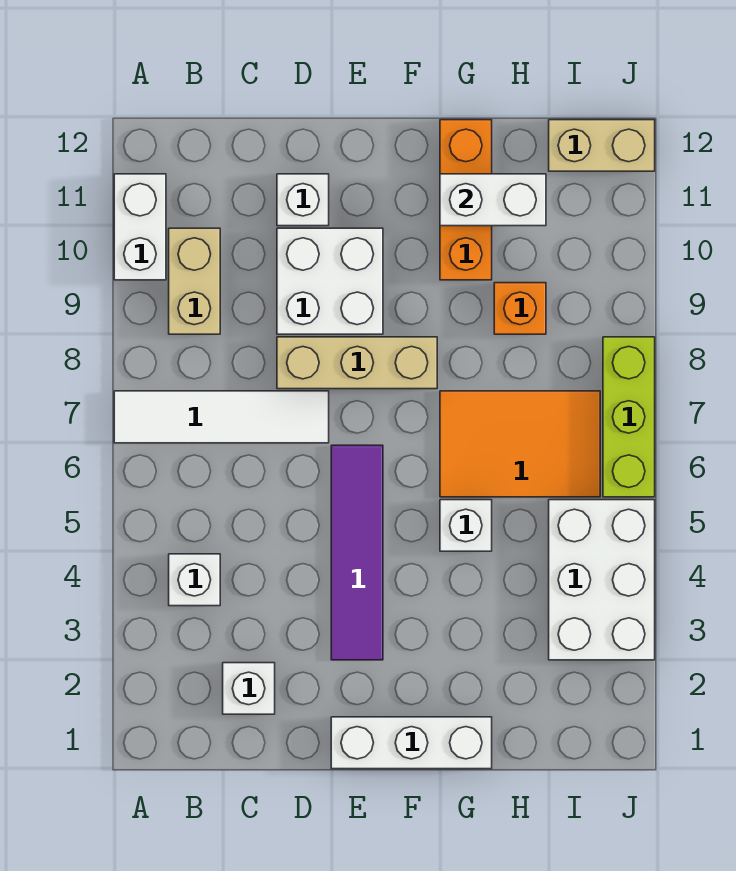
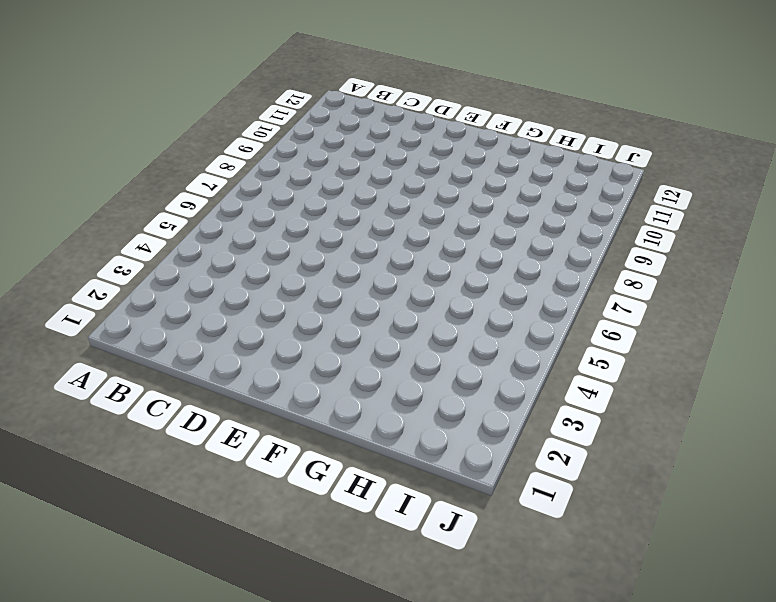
none -> white 1x4 tile [114,391,329,443]
none -> white 1x2 brick [114,174,166,280]
none -> white 1x1 brick [169,554,220,606]

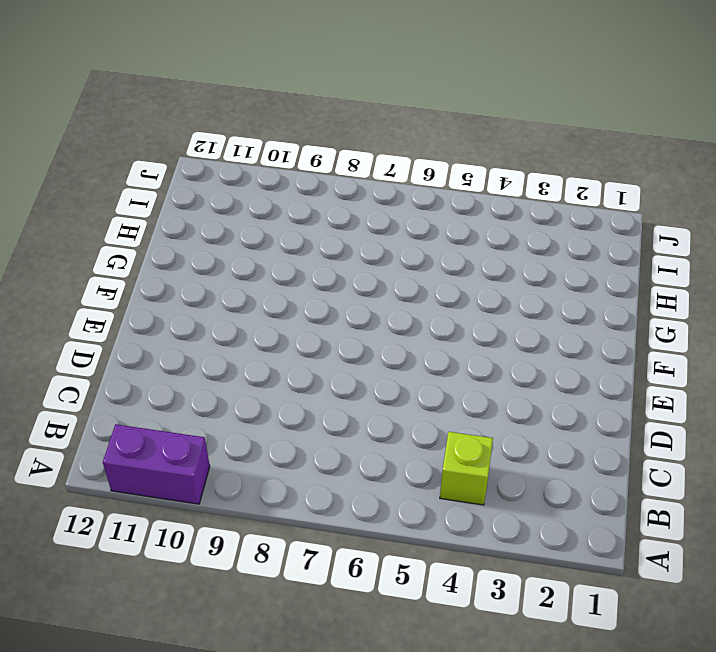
purple 1x2 brick [103,424,210,504] -> white 1x2 brick [114,174,166,280]
lime 1x1 brick [440,432,493,505] -> white 1x1 brick [169,554,220,606]
none -> white 1x4 tile [114,391,329,443]
none -> tan 1x2 brick [169,228,220,334]
none -> white 1x1 brick [223,663,275,714]

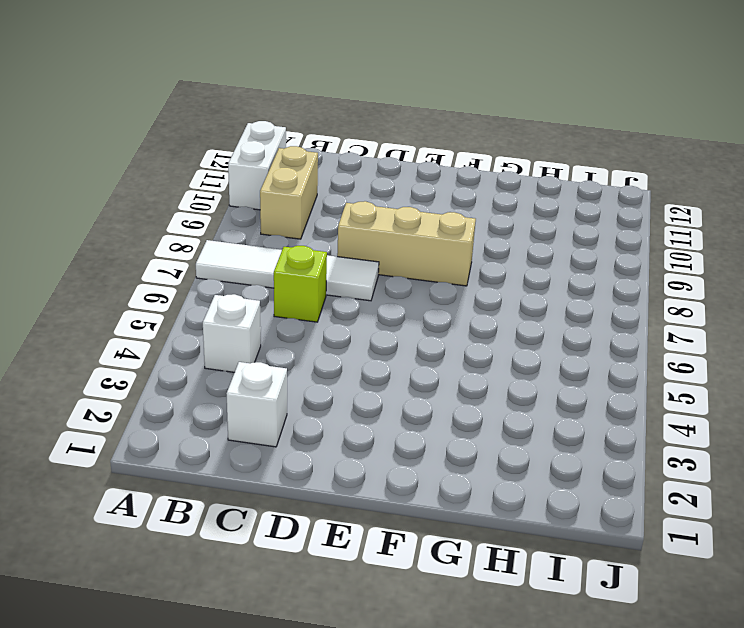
lime 1x1 brick [274,246,327,322] -> none
none -> white 2x2 brick [277,228,383,334]
none -> white 1x1 brick [277,174,329,226]
none -> white 1x3 brick [331,717,492,769]

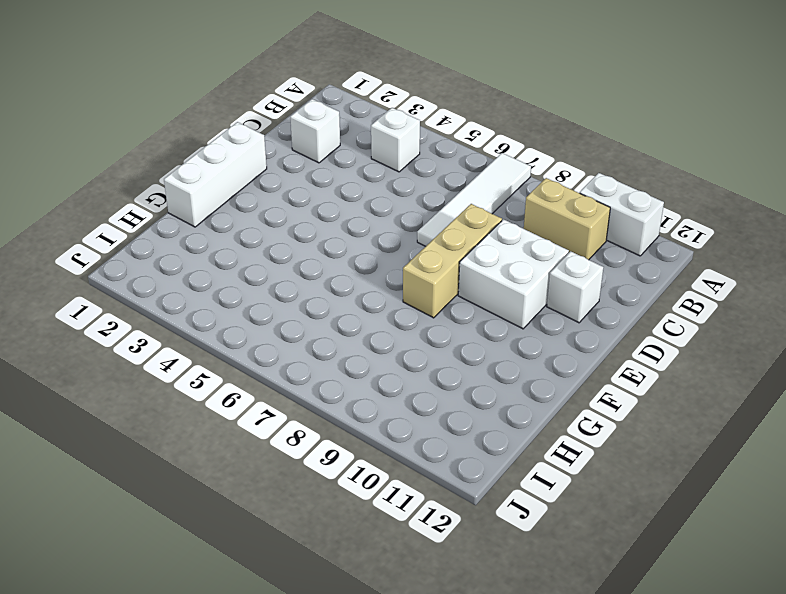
none -> purple 1x4 tile [331,445,383,660]
none -> white 1x1 brick [440,500,492,551]
none -> orange 2x3 tile [440,391,600,497]

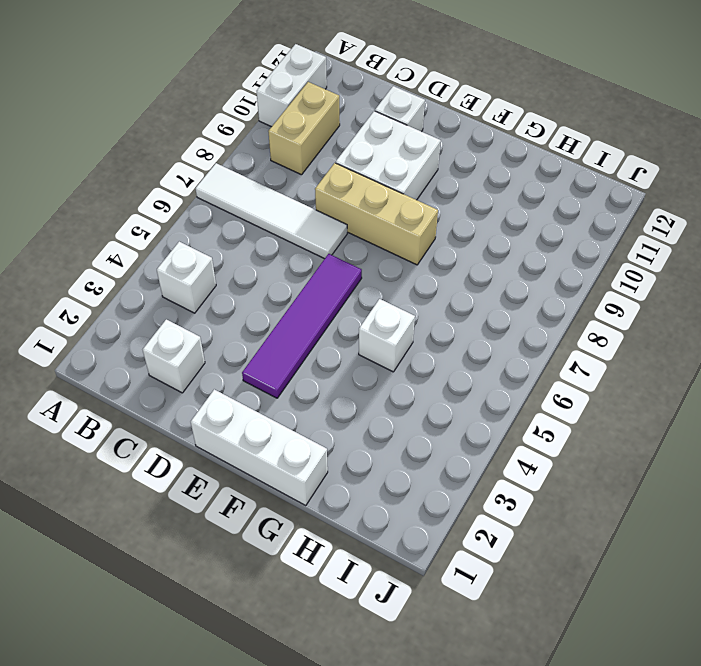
none -> orange 2x3 tile [440,391,600,497]
none -> orange 1x3 brick [440,120,492,280]
none -> orange 1x1 brick [494,283,546,334]

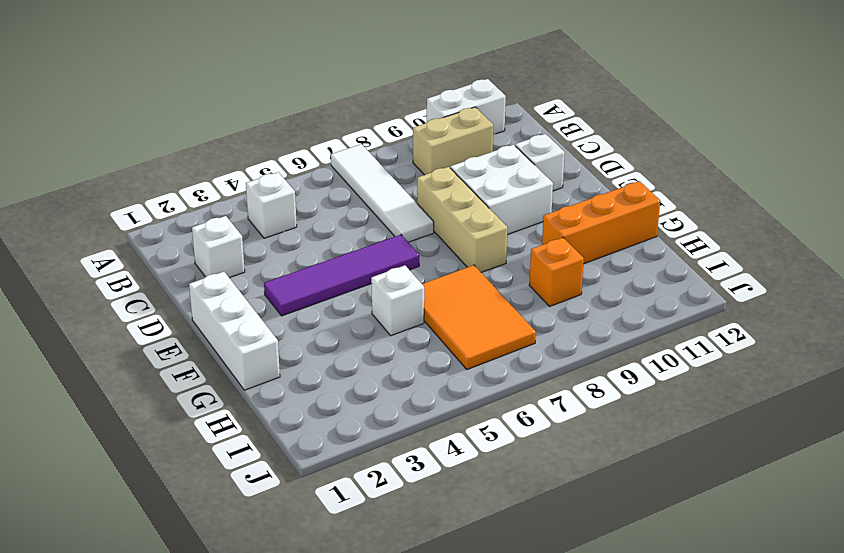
none -> white 2x3 brick [549,500,655,660]
none -> tan 1x2 brick [549,120,655,171]
none -> lime 1x3 brick [603,337,655,497]

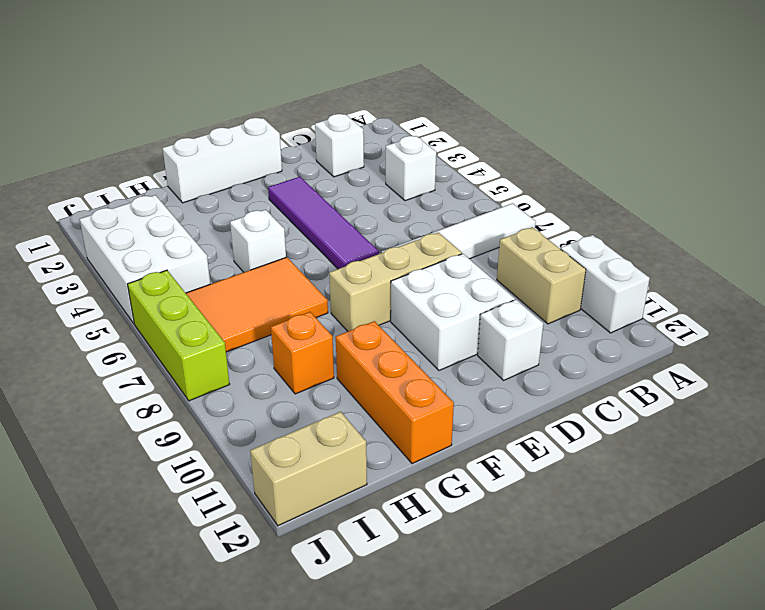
none -> white 1x2 brick [440,174,546,226]

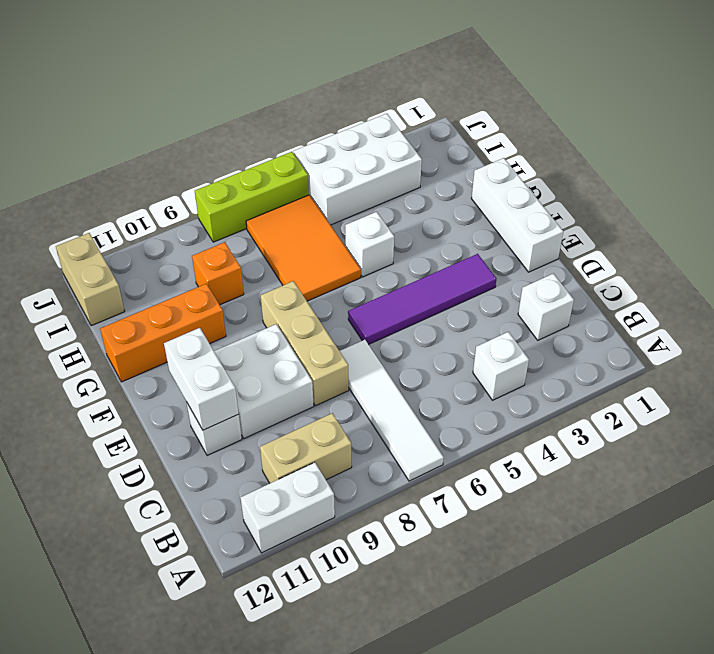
white 1x2 brick [164,328,239,430] -> white 1x2 brick moved to [440,174,546,226]

